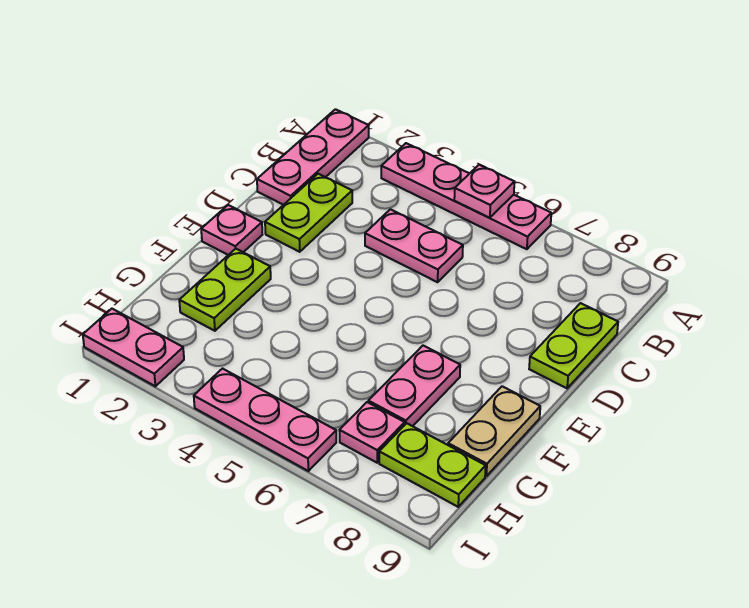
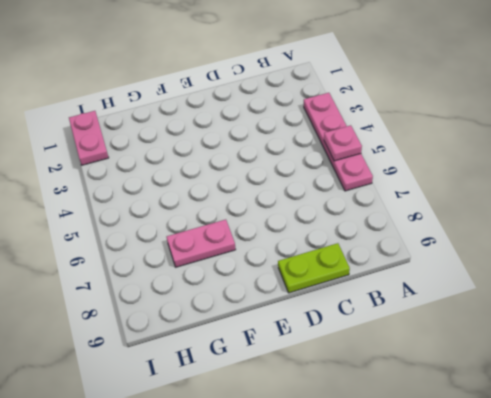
none -> pink 1x3 plate [257,109,369,205]
none -> lime 1x2 plate [265,174,352,252]
none -> pink 1x2 plate [365,209,463,282]

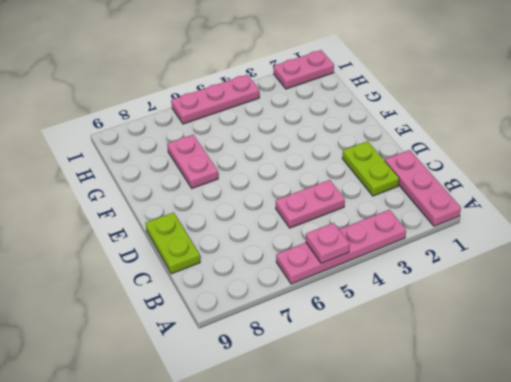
none -> pink 1x1 plate [201,205,262,255]
none -> lime 1x2 plate [179,249,271,331]
none -> tan 1x2 plate [448,386,540,476]

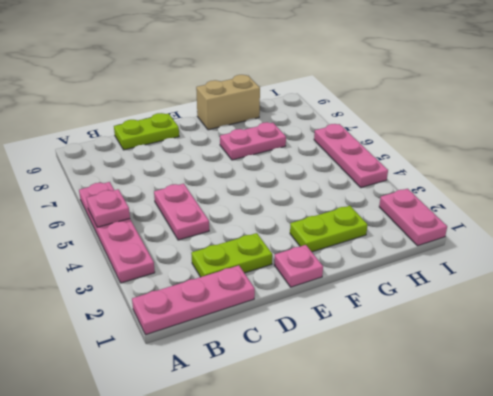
tan 1x2 brick [196,75,260,130] -> tan 1x2 plate [448,386,540,476]
none -> pink 1x1 plate [339,402,405,463]
none -> lime 1x2 plate [379,423,486,507]

